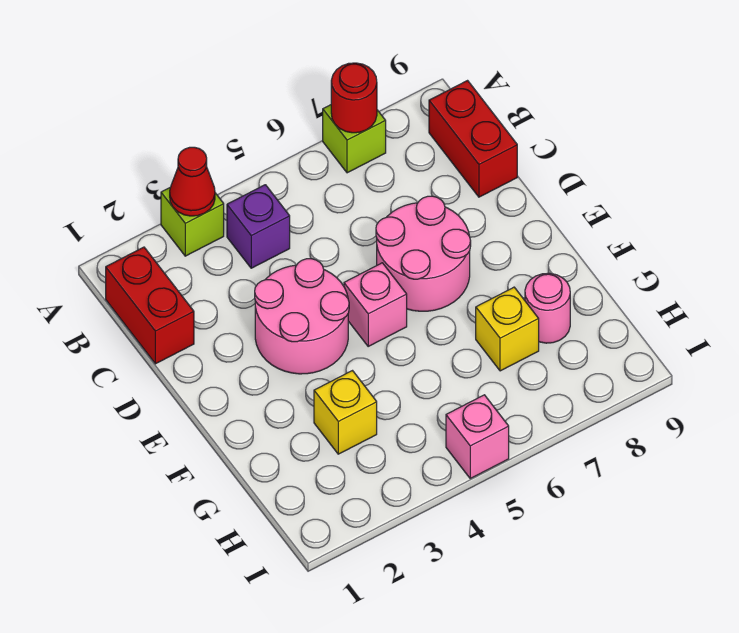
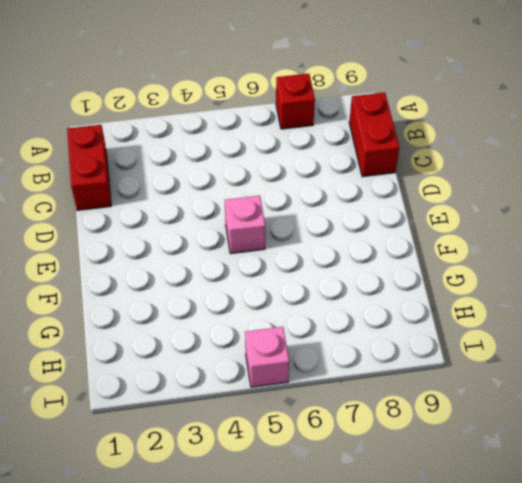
red 1x1 brick [276,74,315,129] -> lime 1x1 brick [323,105,386,173]
none -> lime 1x1 brick [161,187,224,256]
none -> purple 1x1 brick [227,185,290,268]
none -> pink 2x2 round brick [255,259,349,374]

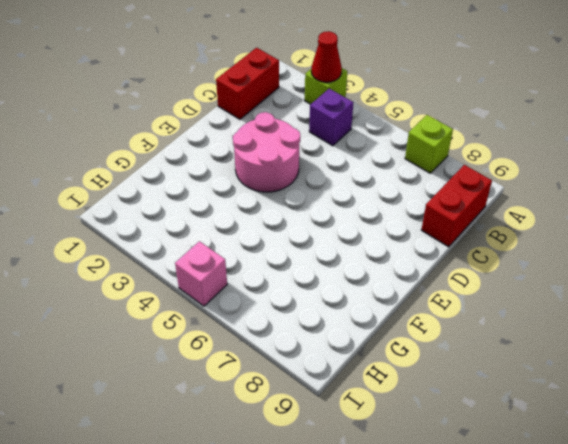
none -> pink 2x2 round brick [376,196,471,311]
none -> pink 1x1 brick [344,263,407,346]
none -> yellow 1x1 brick [314,371,377,454]

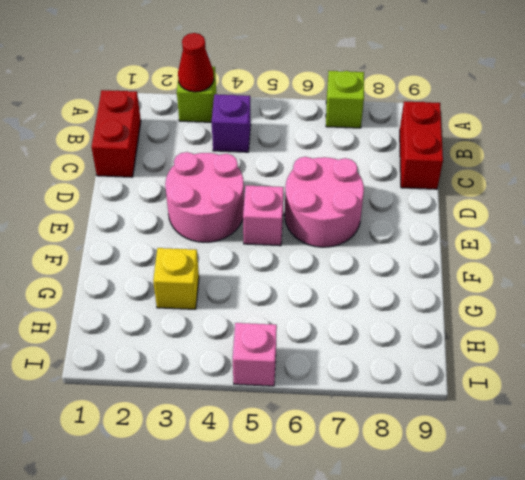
none -> yellow 1x1 brick [476,287,539,371]
none -> pink 1x1 round brick [525,273,570,343]
none -> red 1x1 round brick [331,63,377,133]

